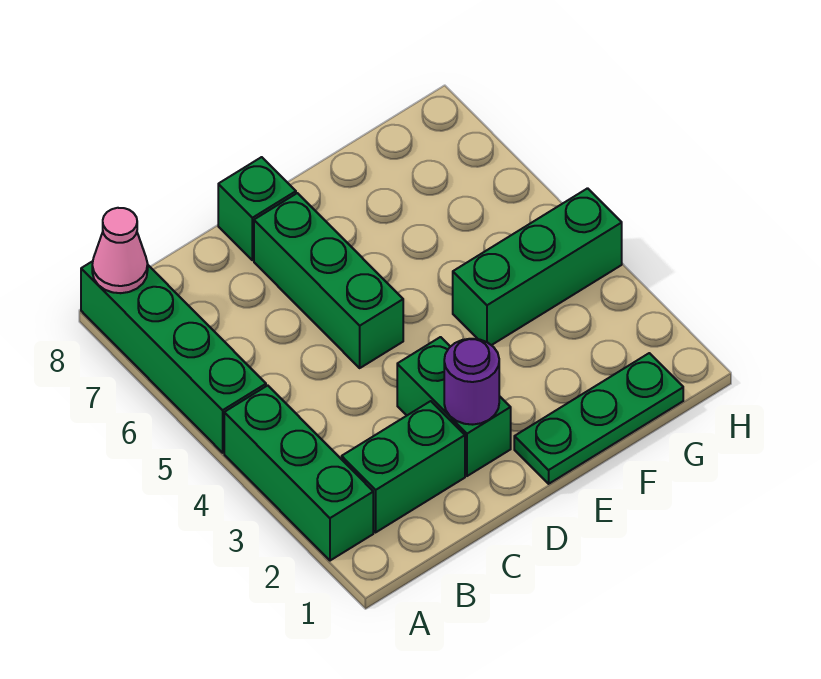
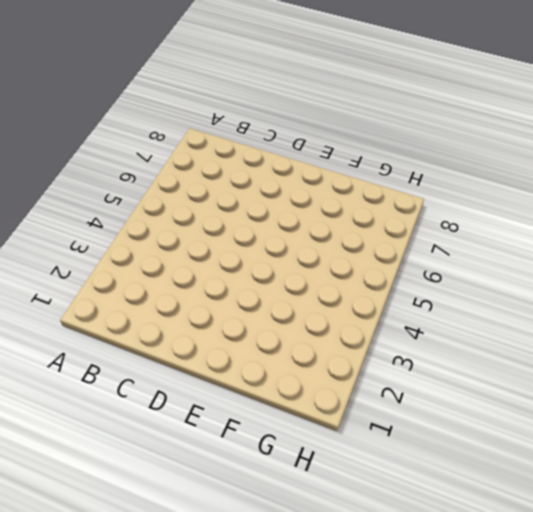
none -> green 1x3 brick [224,385,373,561]
none -> green 1x4 brick [81,261,266,453]

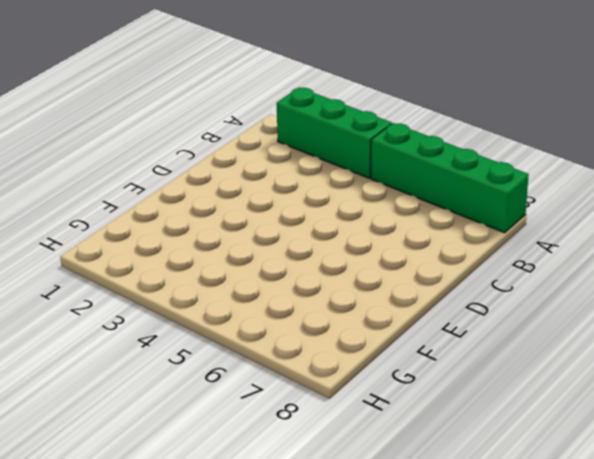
none -> green 1x2 brick [342,401,465,532]
none -> green 1x2 brick [397,337,511,476]

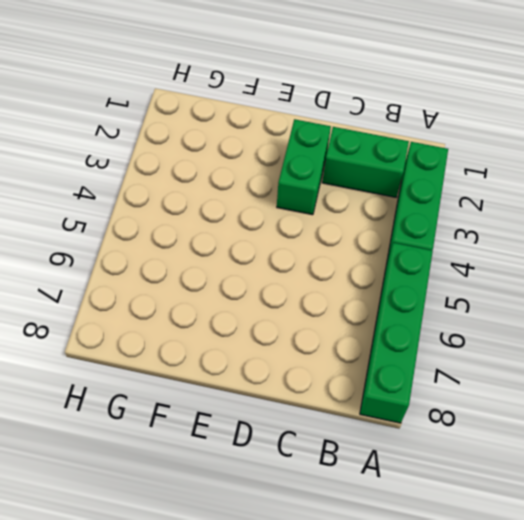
none -> green 1x3 brick [254,193,403,368]
none -> green 1x1 brick [218,157,296,260]

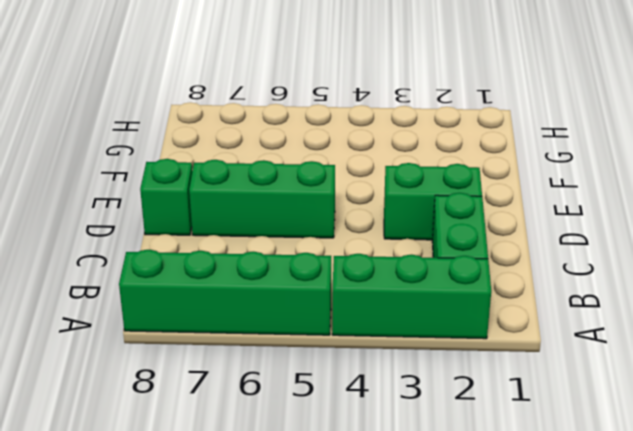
none -> green 1x3 plate [514,353,683,484]
none -> green 1x3 brick [453,188,622,345]

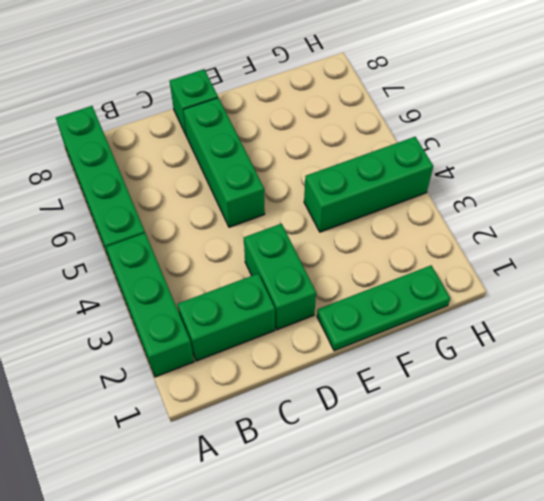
none -> pink 1x1 cone [92,208,148,293]
none -> purple 1x1 round brick [444,339,499,425]

